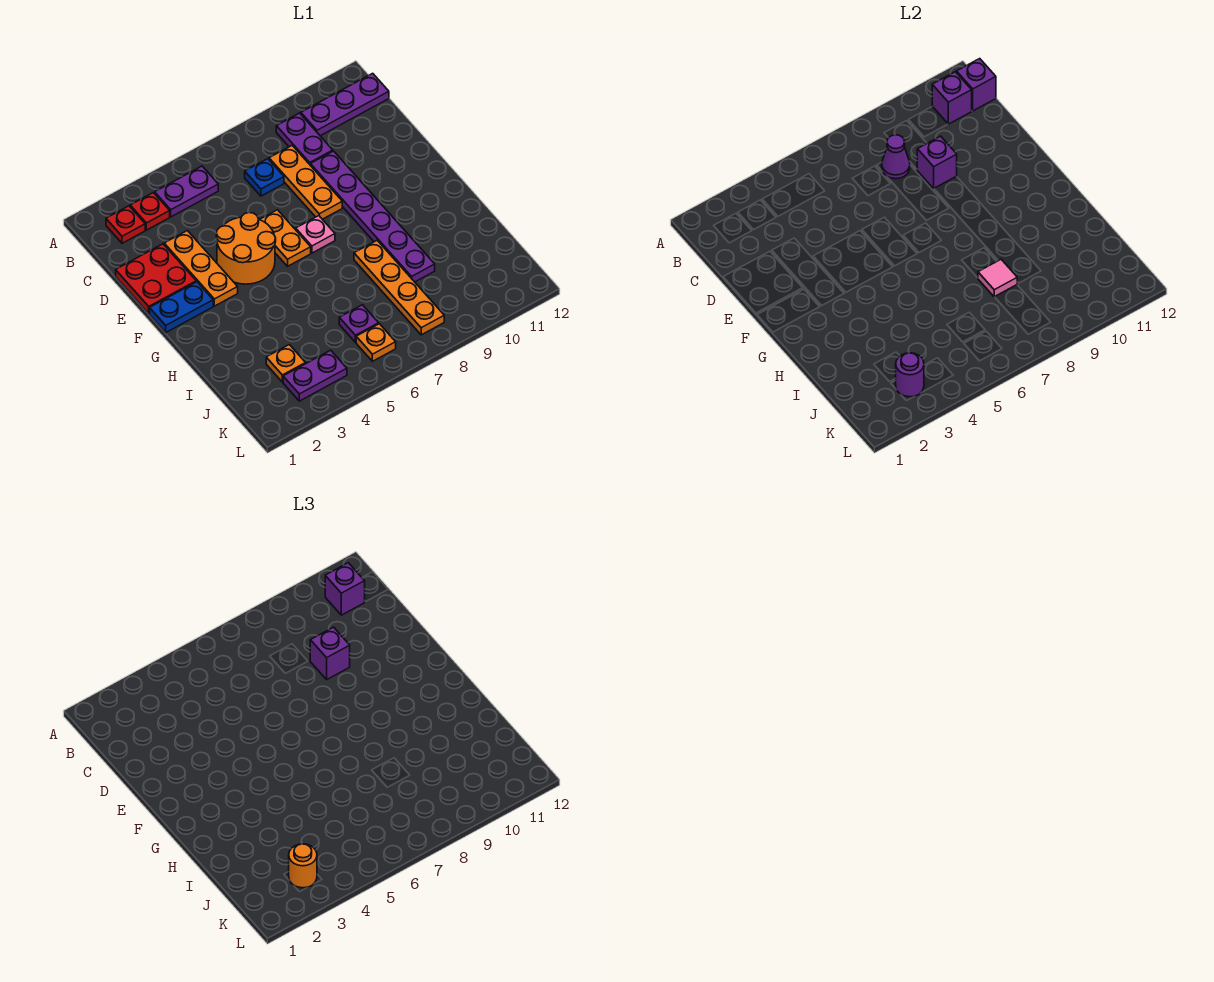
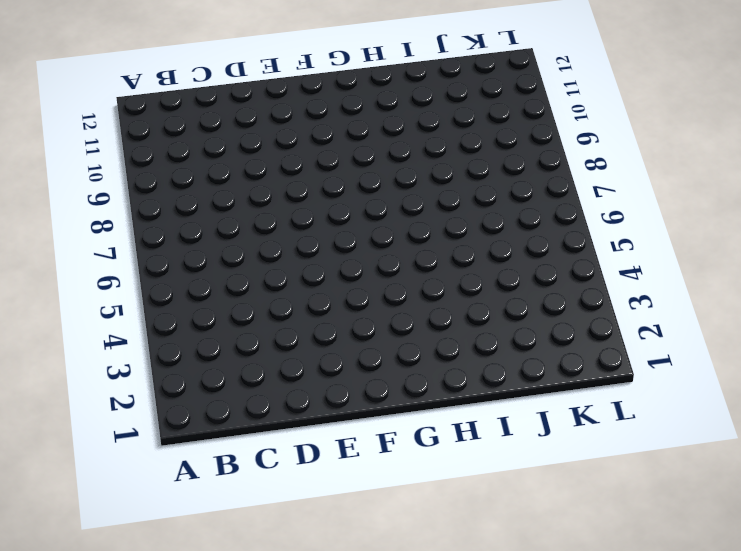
none -> red 1x1 plate [106,206,145,243]
none -> red 1x1 plate [130,193,170,230]
none -> purple 1x2 plate [155,166,218,217]

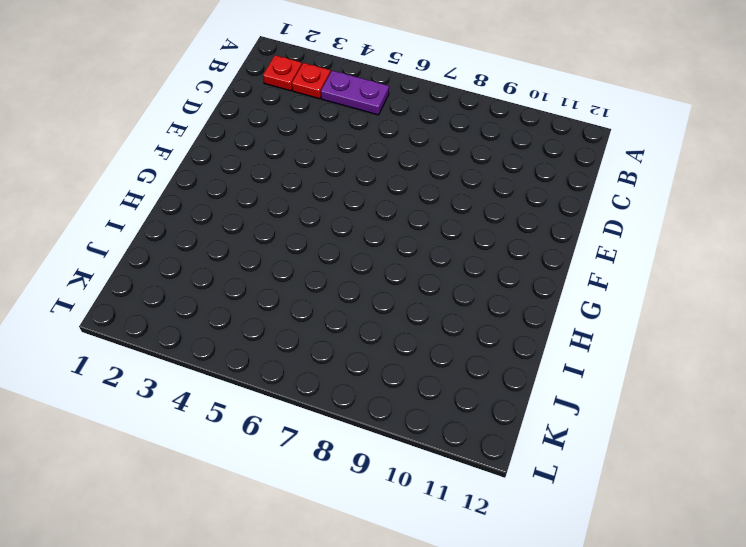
none -> purple 1x2 plate [276,113,333,164]
none -> purple 1x3 plate [301,73,389,136]
none -> blue 1x1 plate [245,159,284,196]

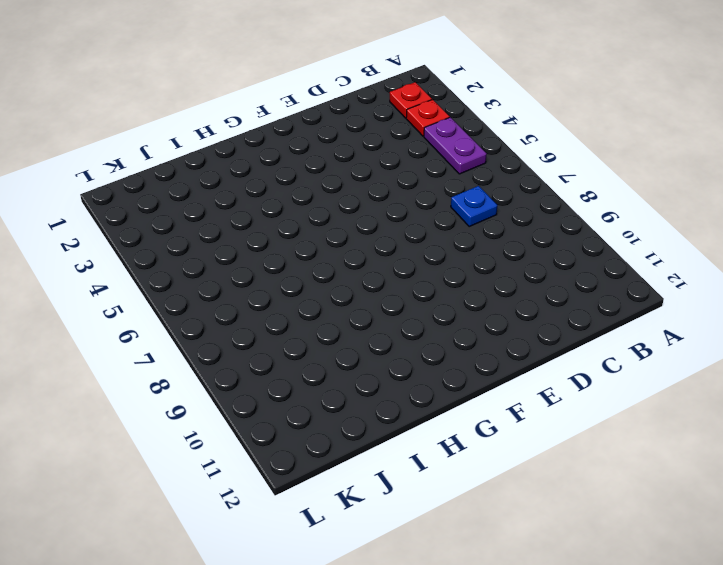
none -> purple 1x2 plate [276,113,333,164]
none -> purple 1x3 plate [301,73,389,136]
none -> orange 1x3 plate [269,145,342,219]

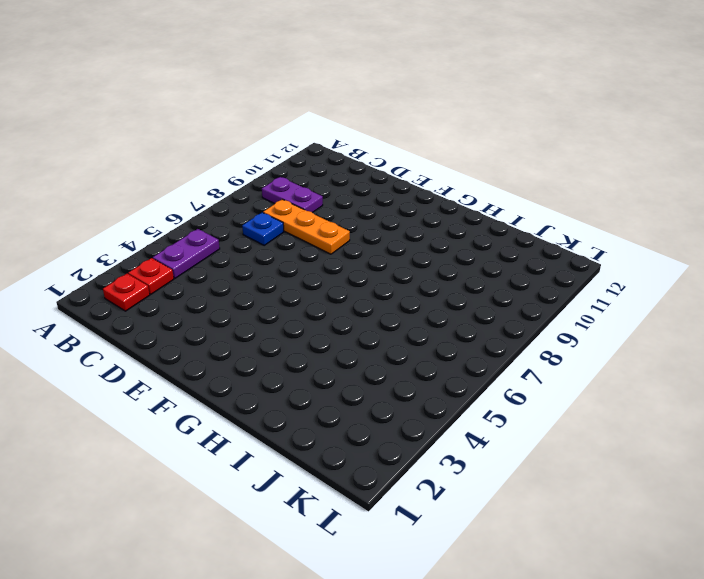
none -> purple 1x3 plate [301,73,389,136]
none -> red 2x2 plate [116,244,196,313]
none -> orange 1x3 plate [164,231,238,306]

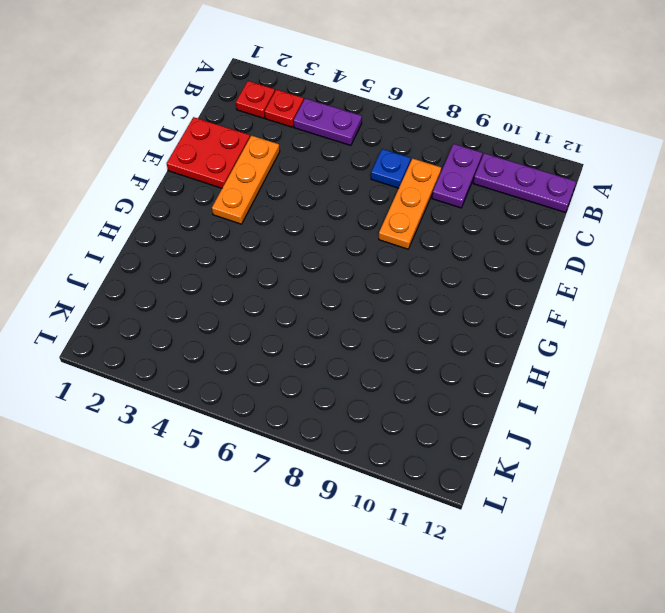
none -> purple 1x6 plate [310,151,435,282]
none -> orange 2x2 round brick [216,213,276,284]
none -> orange 1x2 plate [260,210,311,266]

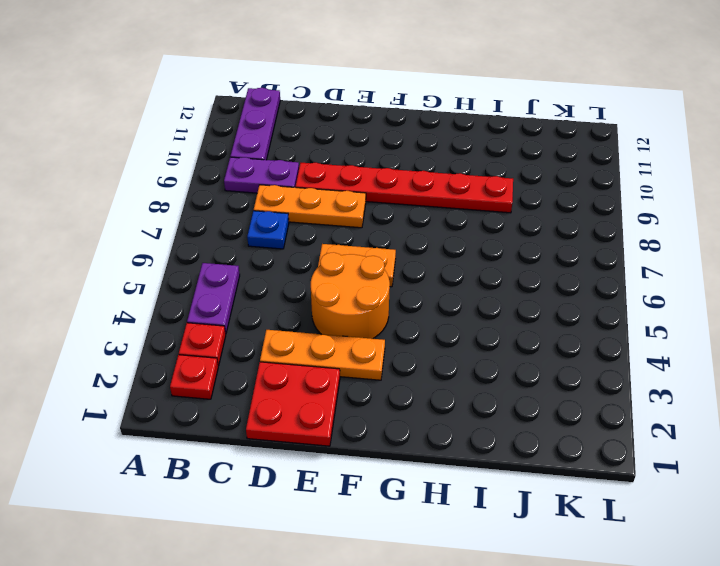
red 1x6 plate [296,163,513,213] -> purple 1x6 plate [310,151,435,282]
none -> blue 1x2 plate [150,282,213,332]
none -> pink 1x1 plate [296,216,335,253]
none -> orange 1x4 plate [354,241,444,335]

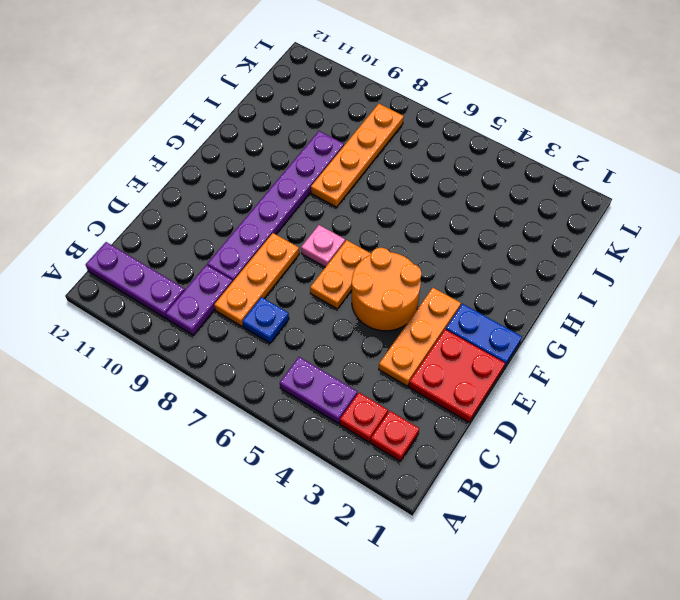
none -> orange 1x1 plate [266,345,306,382]
none -> purple 1x1 plate [339,305,379,342]
none -> purple 1x2 plate [283,350,347,401]

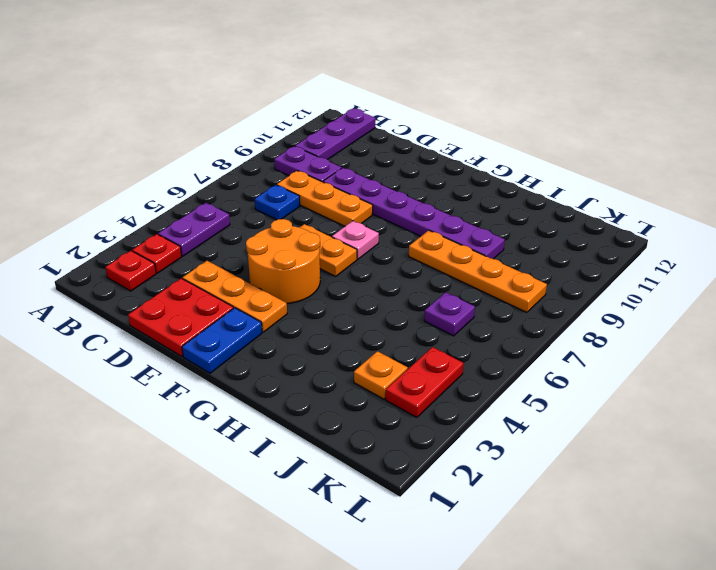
red 1x2 plate [386,347,463,417] -> purple 1x2 plate [283,350,347,401]
none -> orange 1x1 plate [356,324,396,361]
none -> purple 1x1 brick [932,72,972,124]
none -> purple 1x1 brick [957,59,996,111]

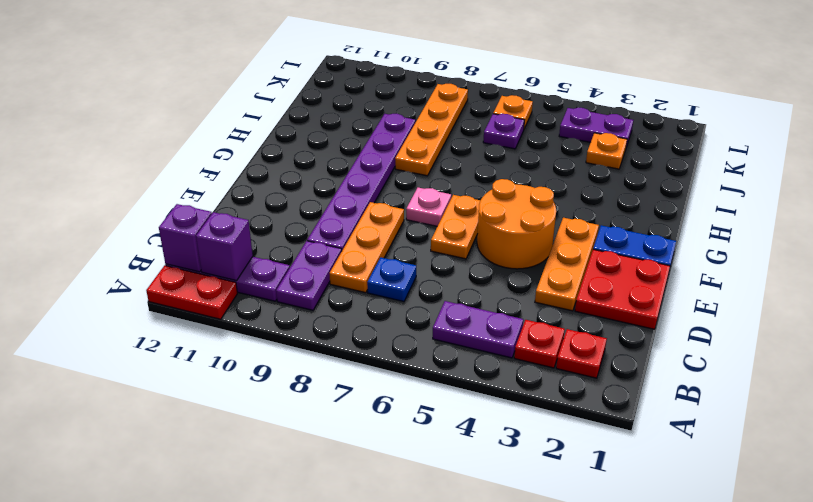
red 1x2 plate [146,265,237,319] -> none
none -> purple 1x1 cone [882,135,910,179]
none -> purple 1x1 brick [917,136,957,188]
none -> pink 1x1 tile [978,260,1017,297]

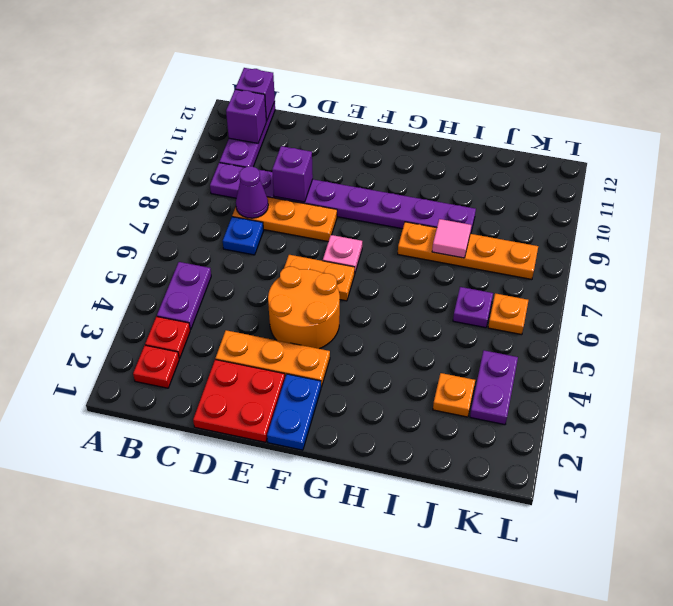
none -> purple 1x1 round brick [895,353,924,397]
none -> purple 1x1 brick [325,563,365,615]
none -> purple 1x1 brick [310,627,350,679]

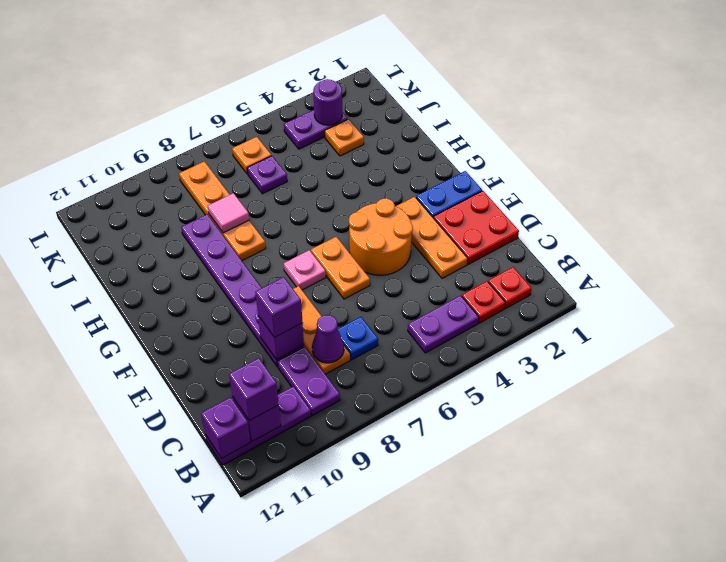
none -> orange 1x1 round brick [289,844,317,888]

